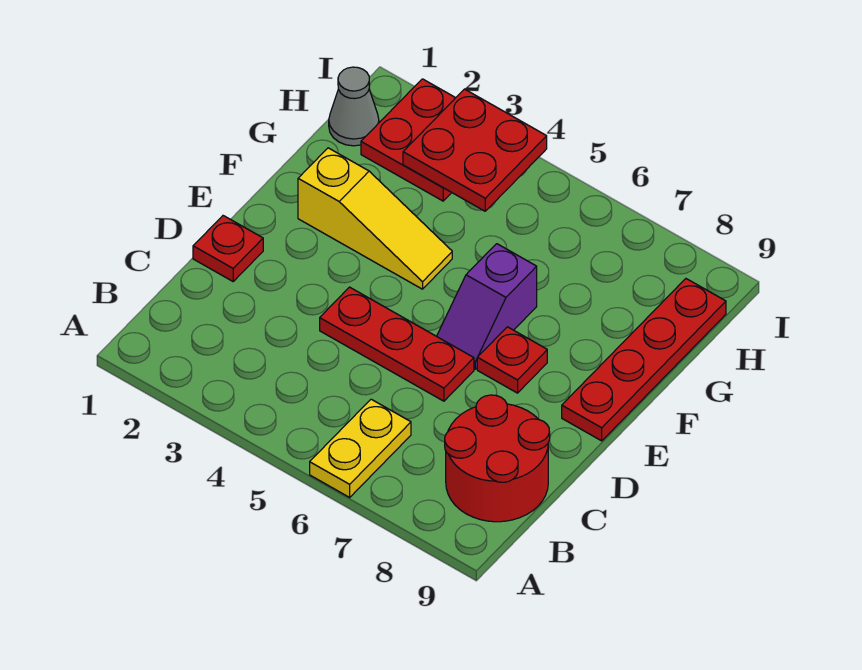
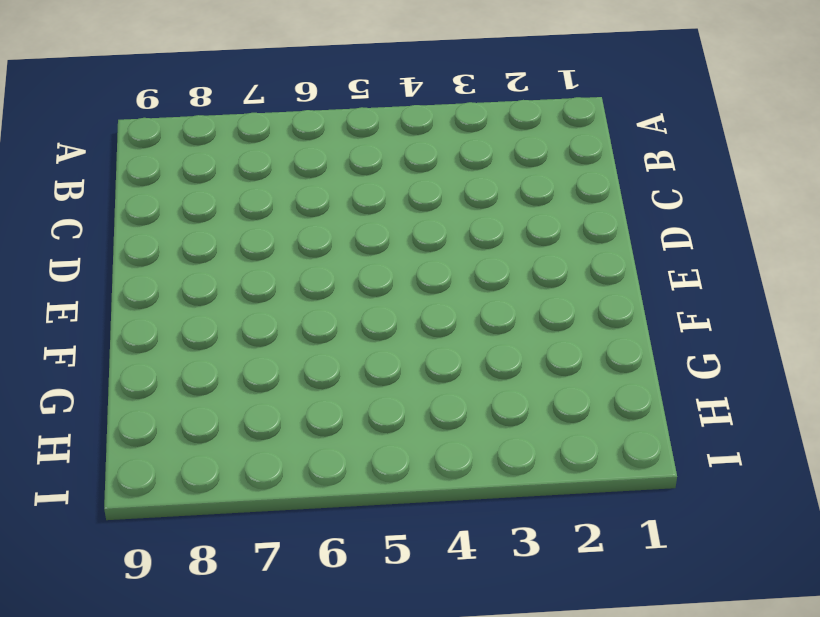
none -> yellow 1x2 plate [310,399,411,497]
none -> red 2x2 round brick [445,395,550,522]

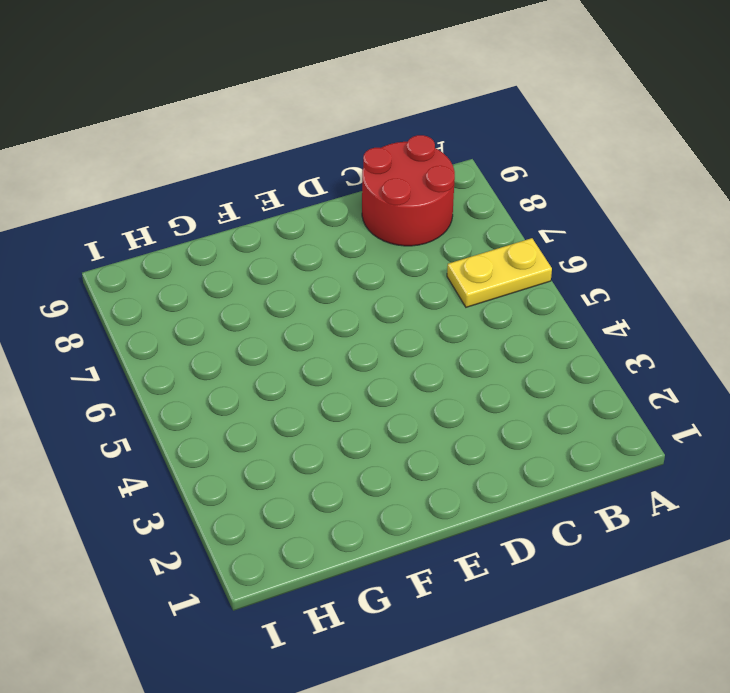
none -> red 1x1 plate [193,216,263,281]
none -> red 1x3 plate [320,287,474,401]

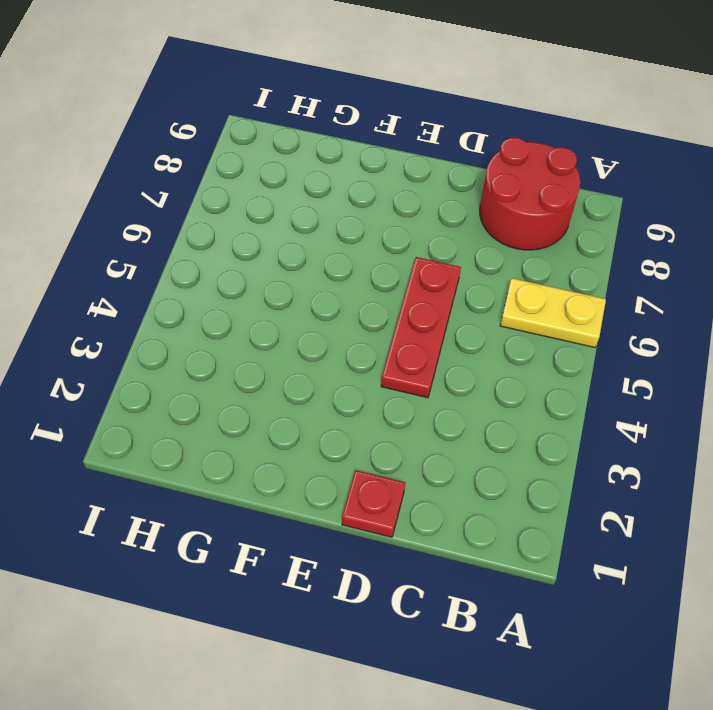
none -> purple 1x2 slope [437,244,537,369]
none -> red 1x1 plate [477,327,547,393]

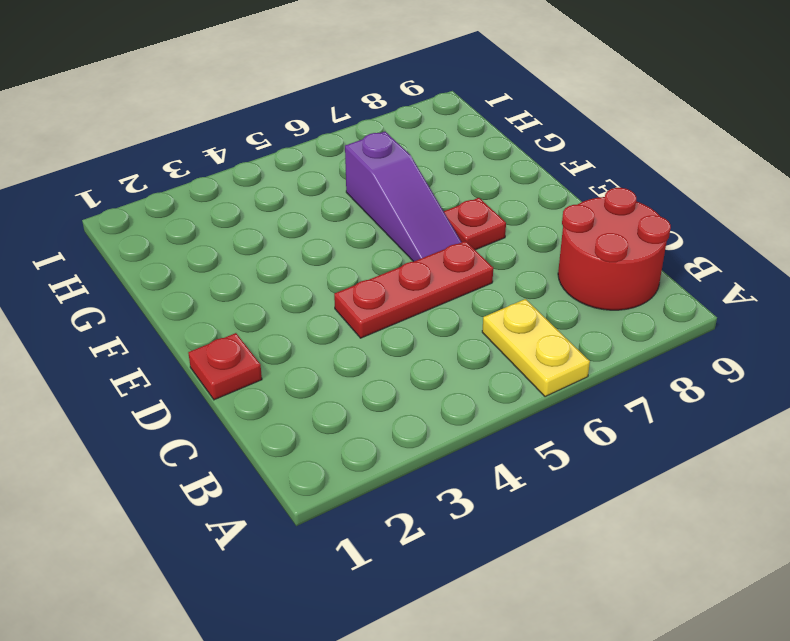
purple 1x3 slope [345,132,461,262] -> purple 1x2 slope [437,244,537,369]
none -> red 1x4 plate [562,279,726,441]
none -> yellow 1x3 slope [298,148,452,289]

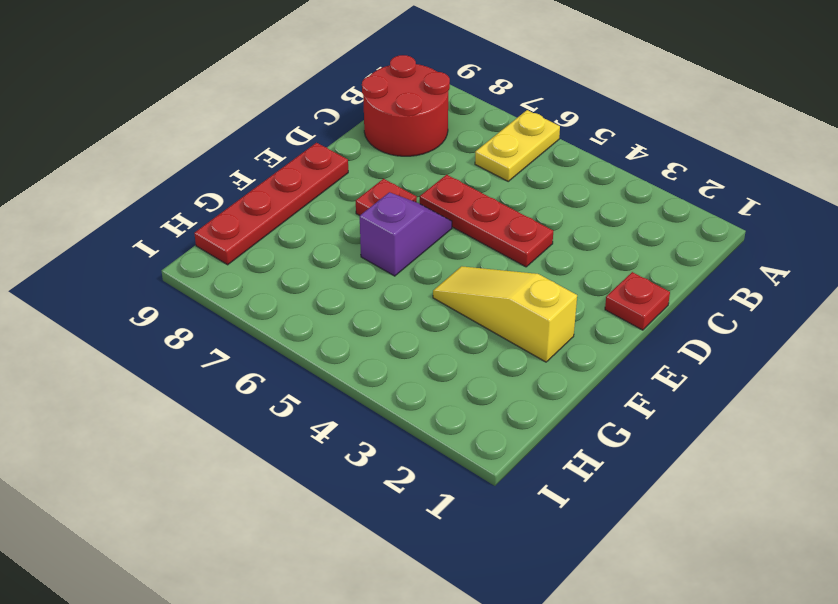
none -> grey 1x1 cone [329,67,379,146]
none -> red 2x2 plate [361,79,455,201]

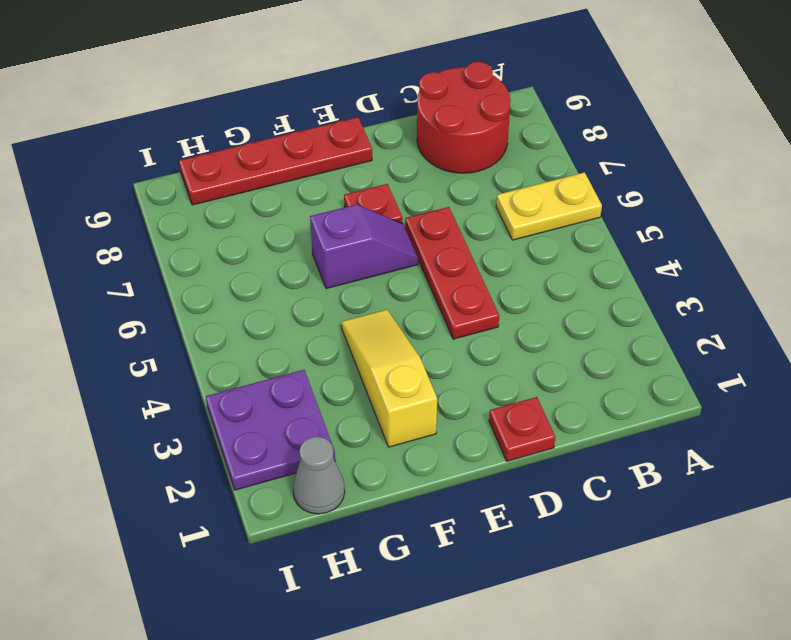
purple 2x2 plate [206,370,335,490] -> red 2x2 plate [361,79,455,201]
none -> red 2x2 plate [403,89,547,211]

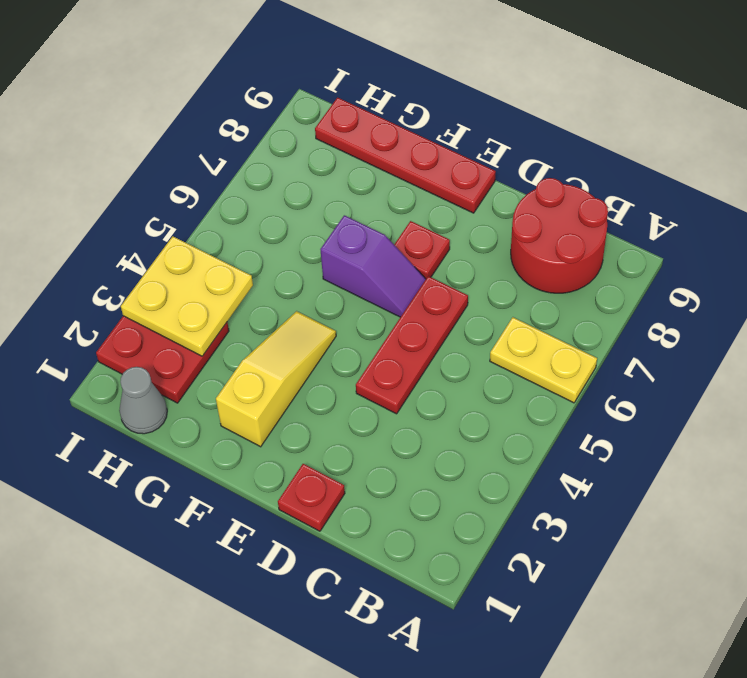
yellow 2x2 plate [121,236,253,356] -> red 2x2 plate [403,89,547,211]

